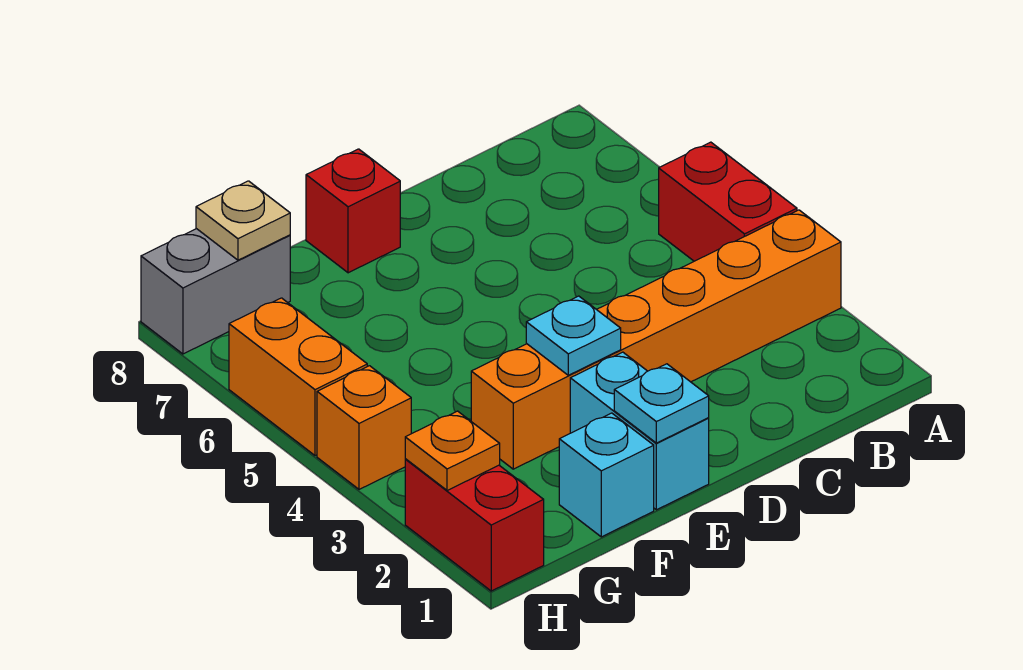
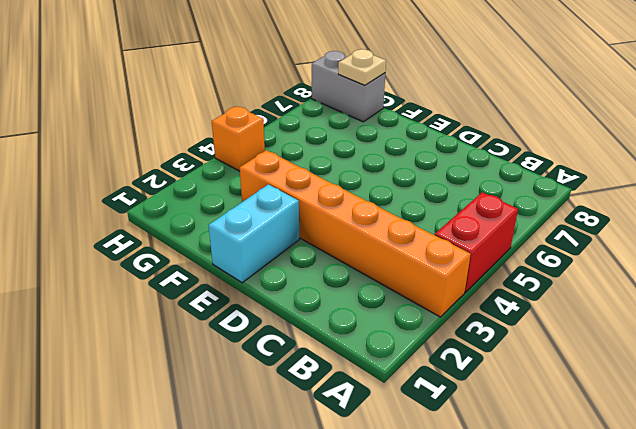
none -> red 1x1 brick [306,149,400,273]
none -> cyan 1x1 brick [559,413,654,537]
none -> red 1x2 brick [405,459,544,591]

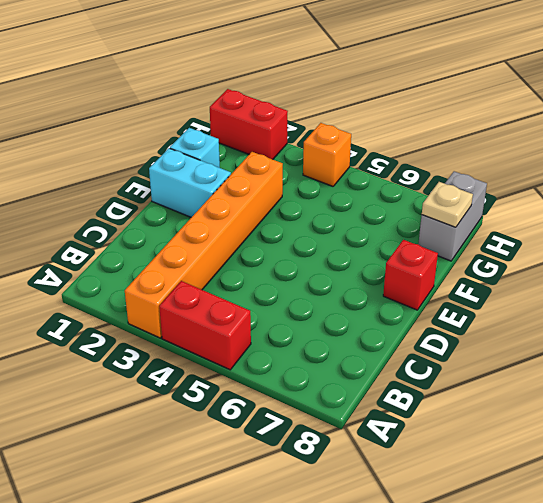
none -> orange 1x2 brick [229,298,367,456]
none -> cyan 1x1 plate [614,364,709,443]
none -> cyan 1x1 plate [526,296,621,375]

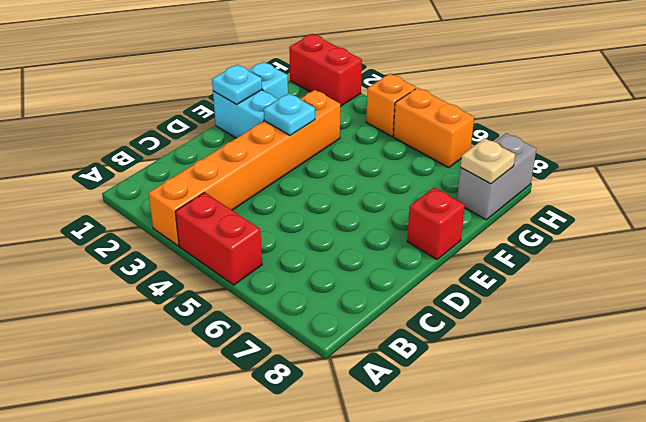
none -> orange 1x1 plate [405,411,500,491]

